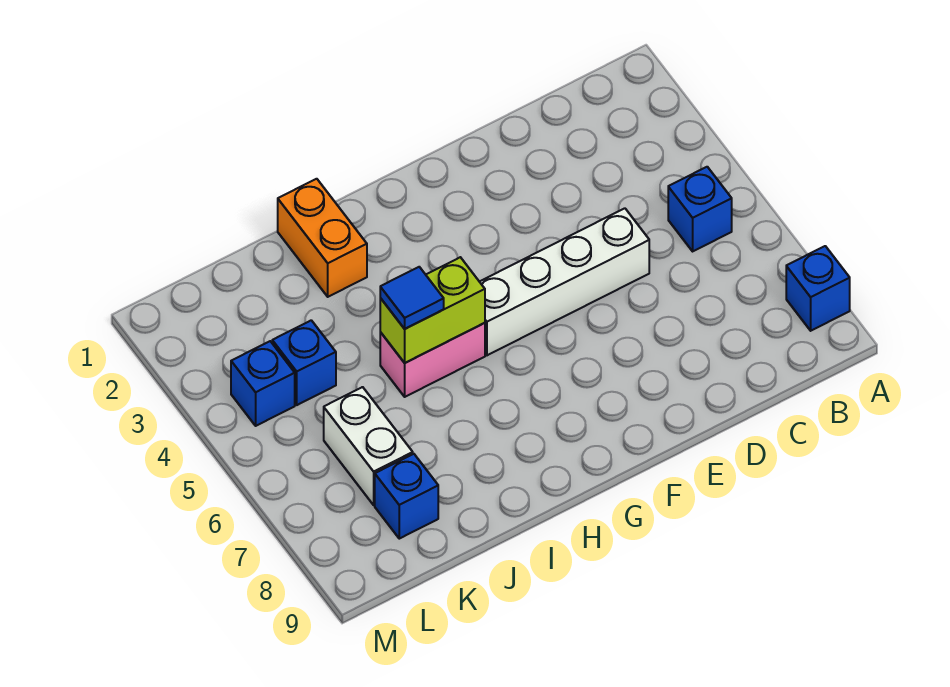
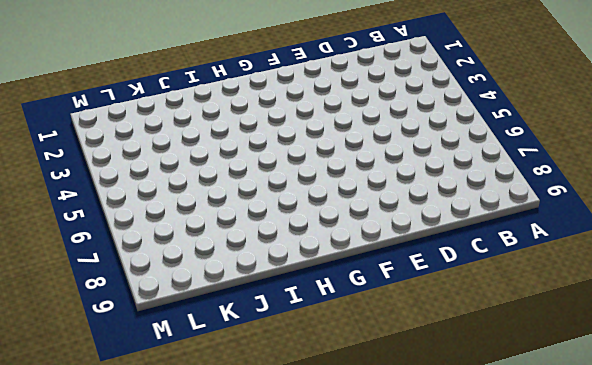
none -> blue 1x1 brick [786,246,850,331]
none -> blue 1x1 brick [668,167,732,251]

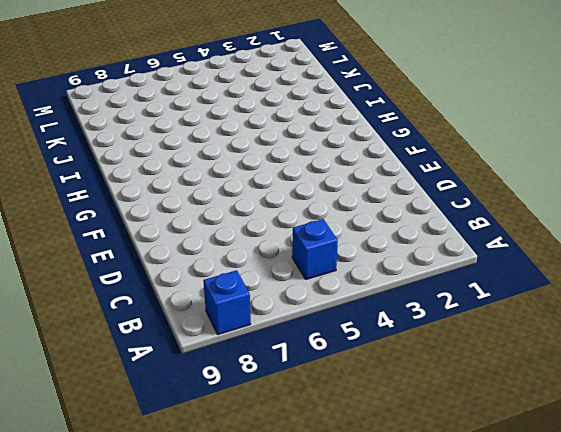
none -> white 1x4 brick [480,208,649,355]
none -> pink 1x2 brick [380,323,485,397]

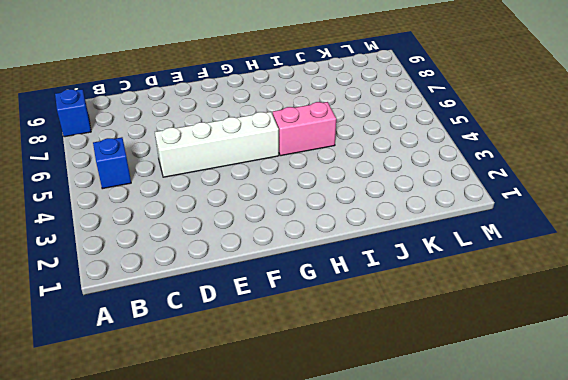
none -> orange 1x2 brick [278,179,367,297]
none -> blue 1x1 brick [272,320,336,405]

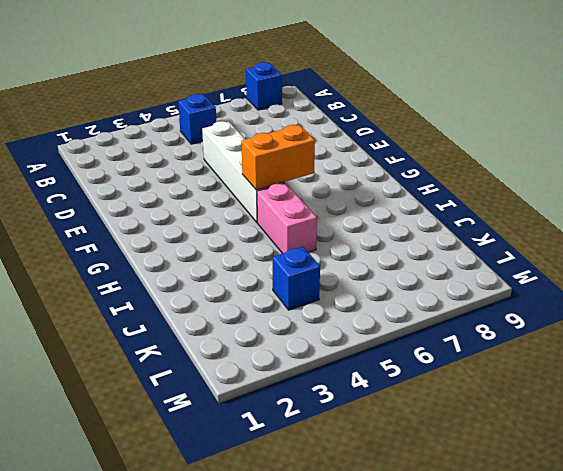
orange 1x2 brick [241,125,315,190] -> orange 1x2 brick moved to [278,179,367,297]
none -> white 1x2 brick [324,387,413,505]
none -> blue 1x1 brick [375,454,438,539]

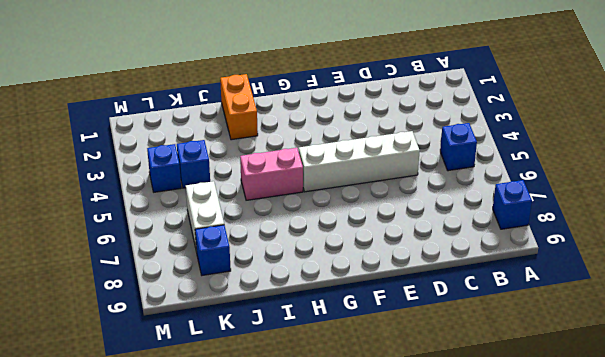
none -> lime 1x2 brick [380,257,485,363]
none -> blue 1x1 tile [380,267,444,329]

